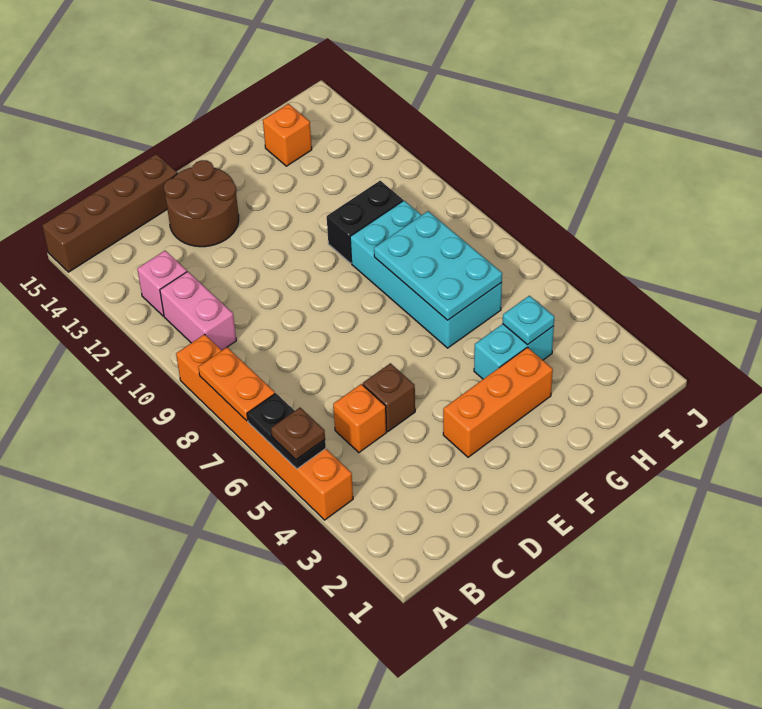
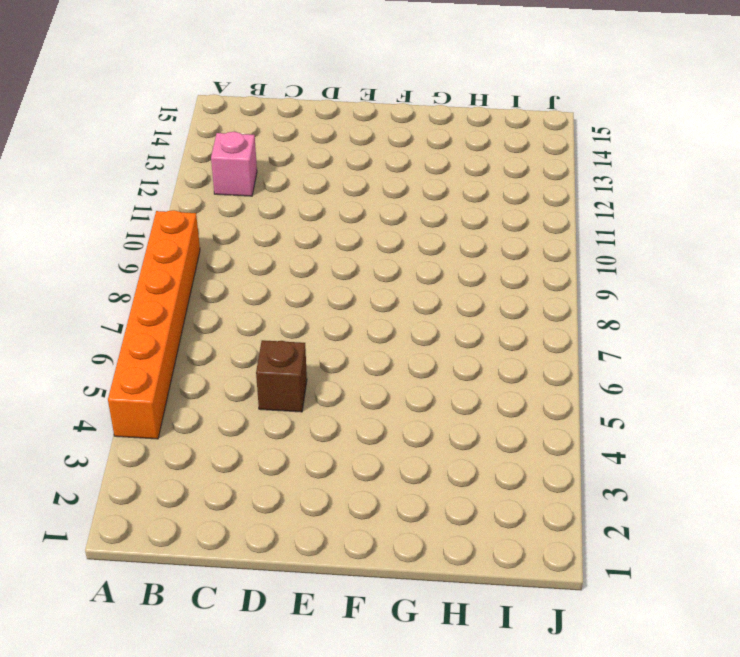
none -> brown 1x4 brick [42,154,177,272]
none -> pink 1x2 brick [160,272,236,350]
none -> orange 1x1 brick [333,384,387,453]

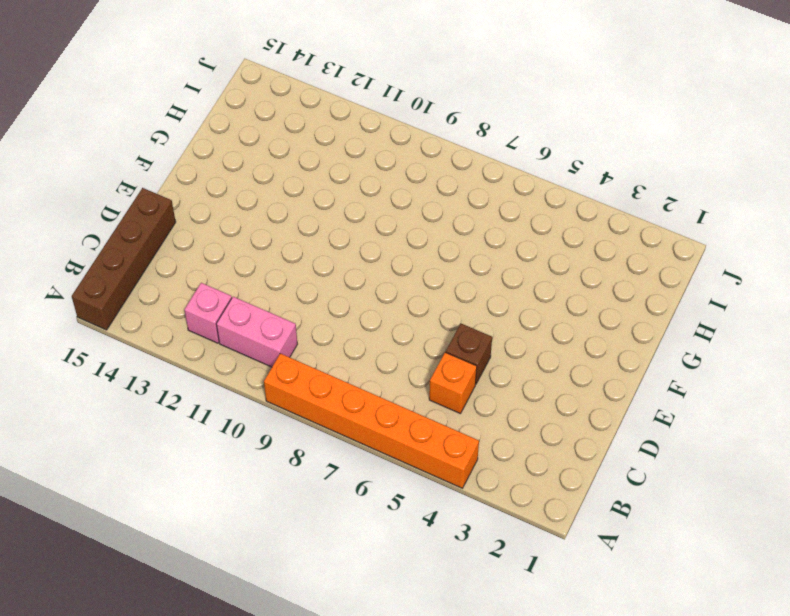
none -> brown 2x2 round brick [164,160,239,247]
none -> orange 1x3 brick [443,347,553,457]
none -> cyan 1x2 brick [474,324,554,379]

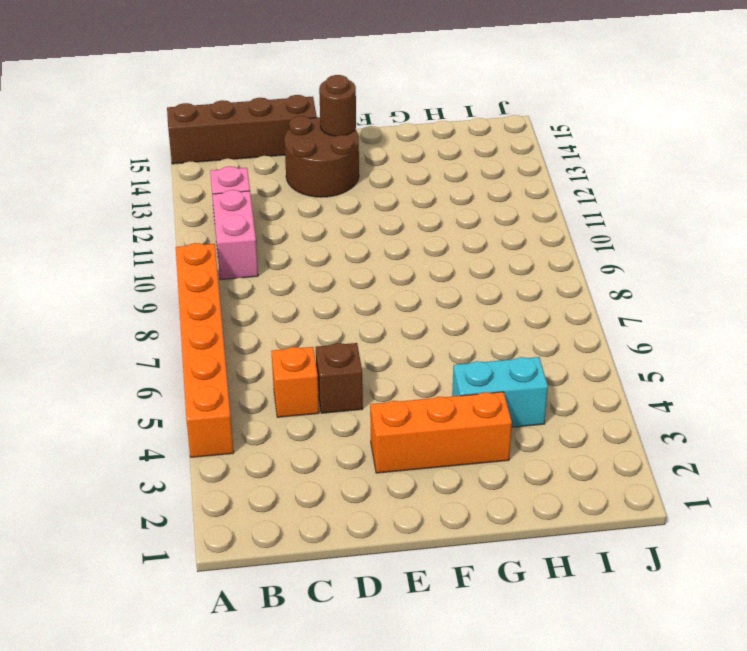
brown 1x1 round brick [319,75,356,136] -> none
none -> cyan 2x4 brick [350,201,502,348]
none -> black 1x2 brick [327,181,403,263]
none -> orange 1x1 brick [263,104,312,166]

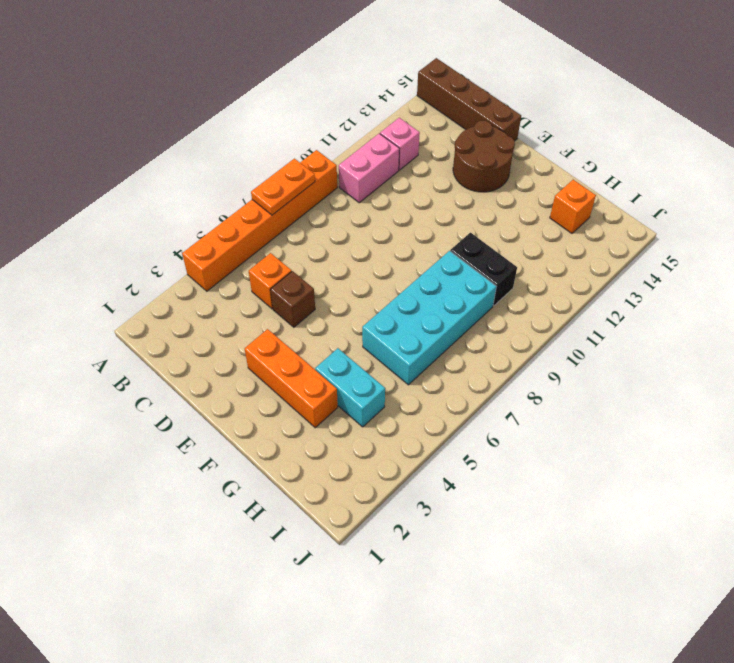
none -> black 1x2 plate [247,393,326,469]
none -> cyan 2x3 plate [374,211,502,320]
none -> cyan 1x1 plate [503,296,554,345]

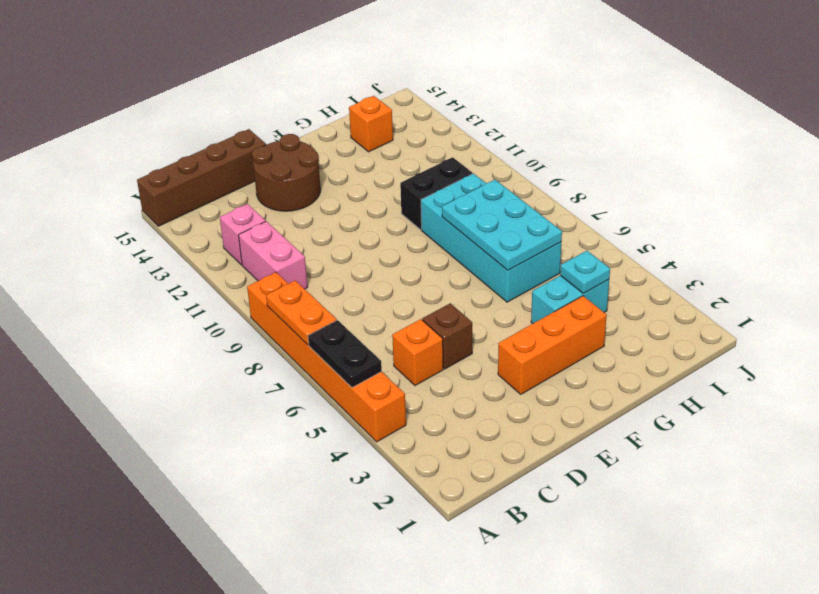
none -> brown 1x1 plate [271,408,325,460]

